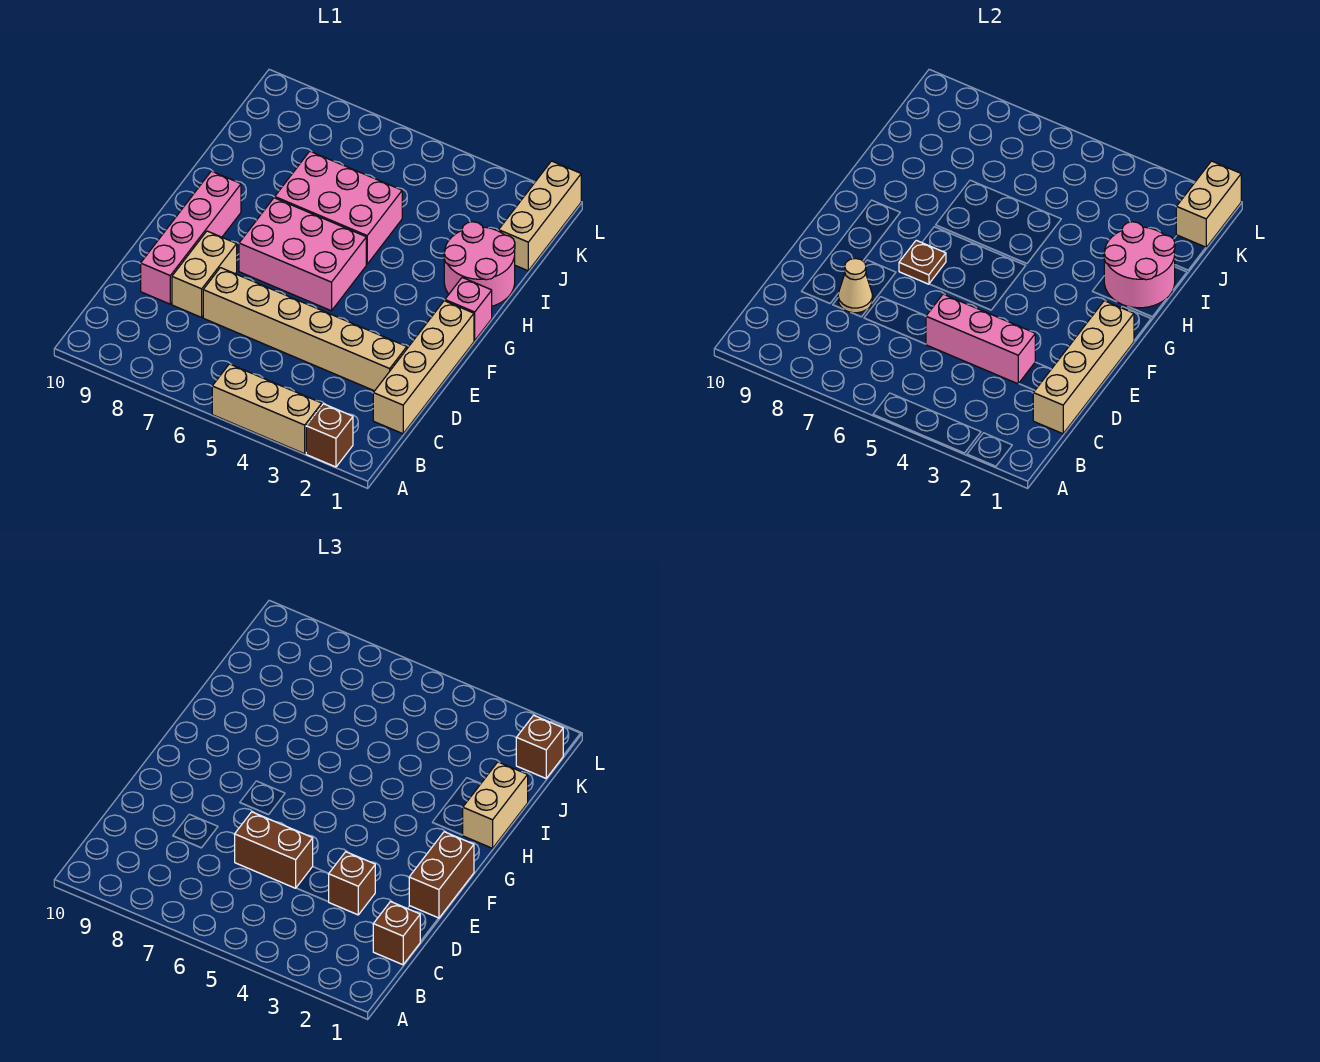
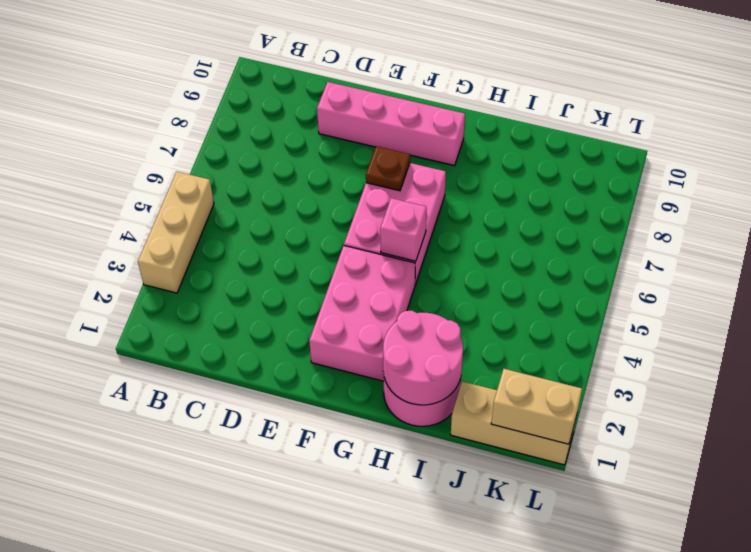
pink 2x3 brick [309,246,415,381] -> pink 2x3 brick moved to [275,151,402,264]
pink 1x1 brick [380,198,426,261] -> pink 1x1 brick moved to [445,278,492,341]
none -> brown 1x1 brick [306,404,353,467]
none -> tan 1x4 brick [373,301,474,434]
none -> tan 1x6 brick [203,268,407,391]

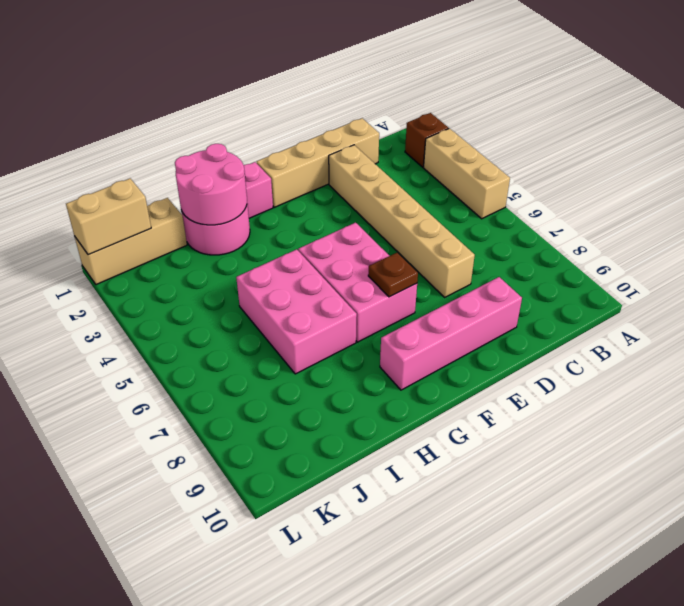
none -> tan 1x2 brick [172,231,237,317]
none -> tan 1x4 brick [1033,301,1134,434]
none -> pink 1x3 brick [926,294,1035,384]

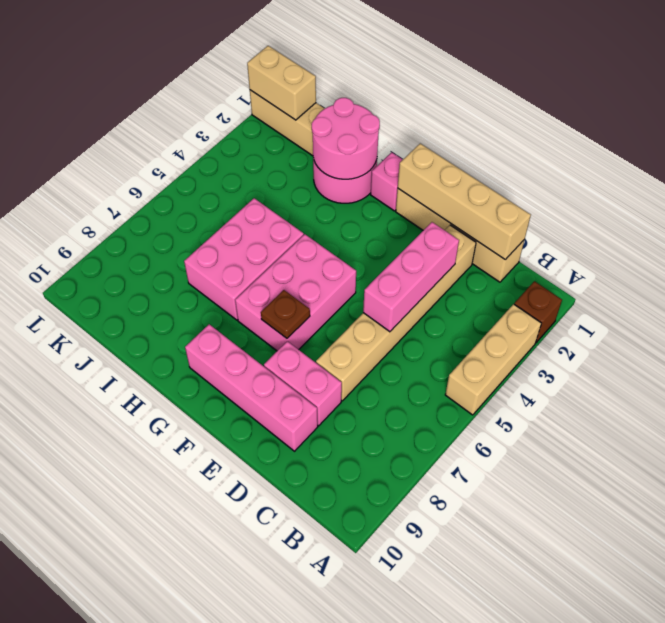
pink 1x2 brick [264,341,342,426] -> tan 1x2 brick [172,231,237,317]
none -> tan 1x1 cone [838,258,872,313]
none -> brown 1x1 brick [373,902,420,965]
none -> brown 1x1 brick [329,852,375,915]

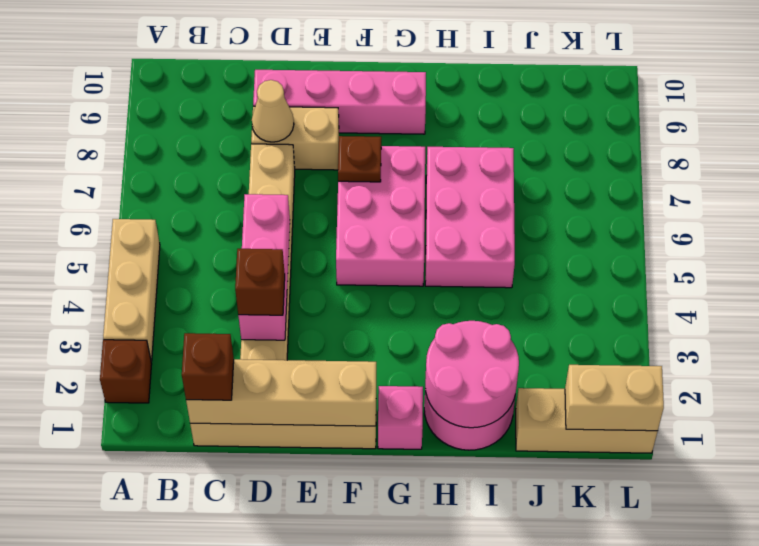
none -> brown 1x2 brick [235,812,313,888]
none -> brown 1x2 brick [409,832,474,918]
none -> tan 1x2 brick [463,762,528,848]

